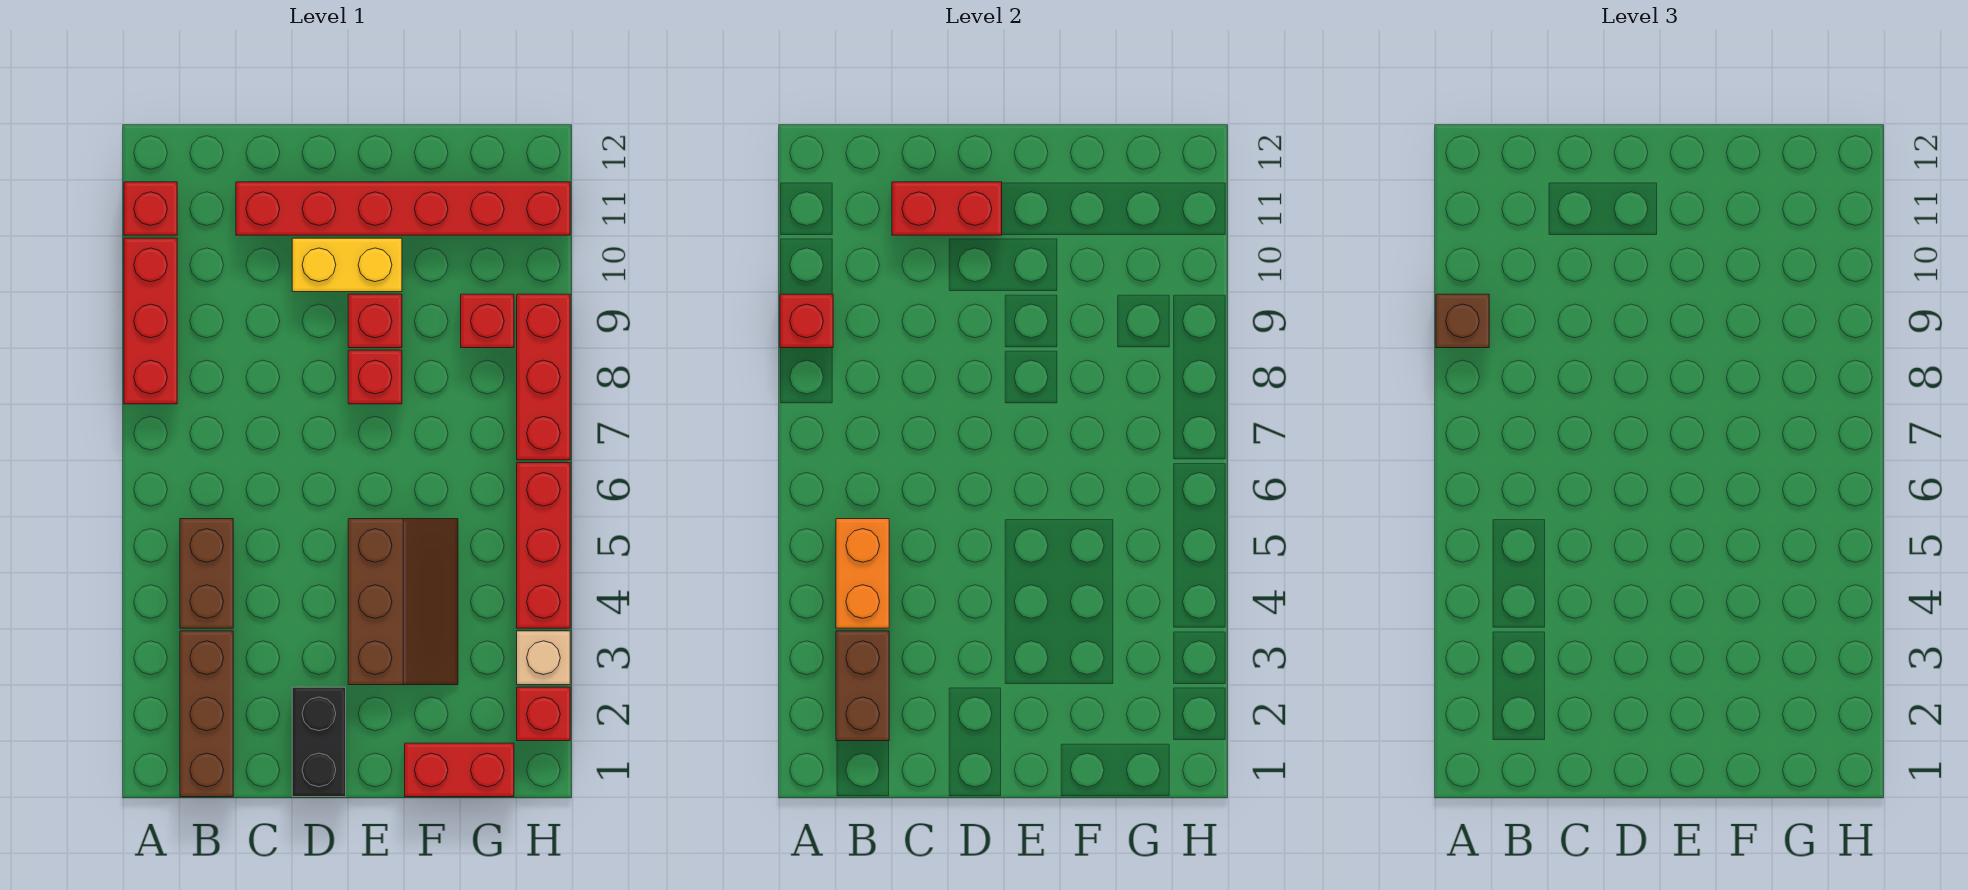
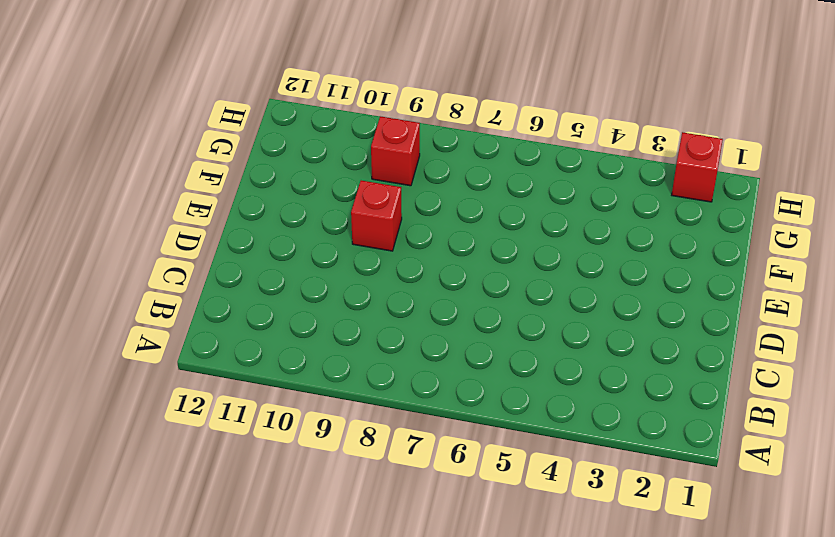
none -> red 1x3 brick [124,238,177,404]
none -> red 1x1 brick [124,182,177,235]
none -> brown 1x3 brick [180,631,233,797]

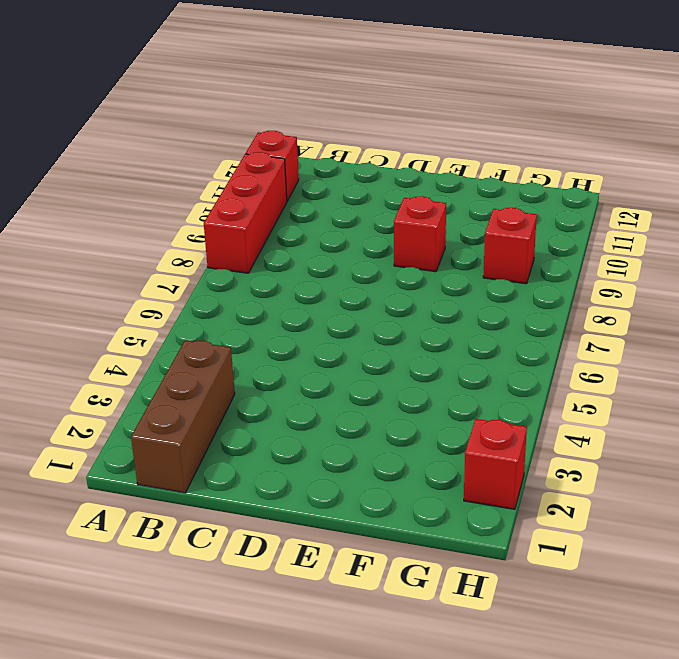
none -> brown 1x2 brick [180,519,233,628]
none -> red 1x6 brick [236,182,570,235]
none -> black 1x2 brick [292,687,346,797]

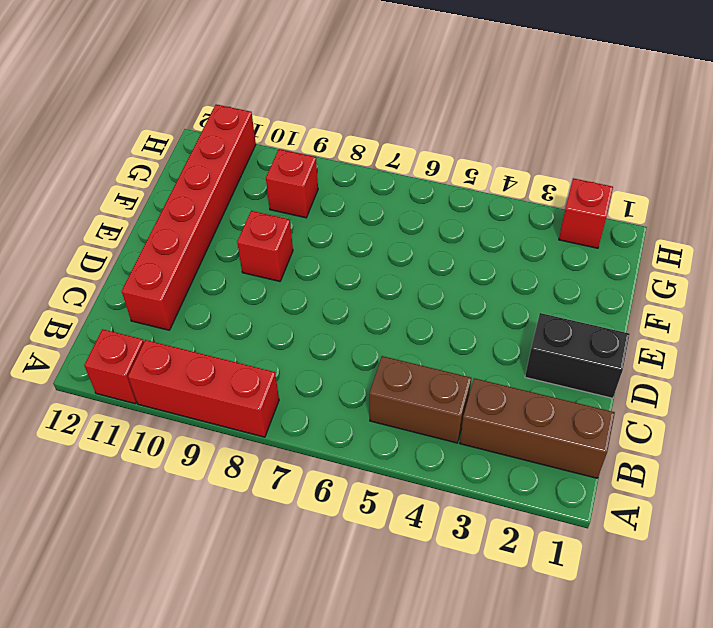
none -> yellow 1x2 brick [292,238,402,292]
none -> brown 2x3 slope [348,519,458,685]
none -> red 1x1 brick [348,350,402,404]

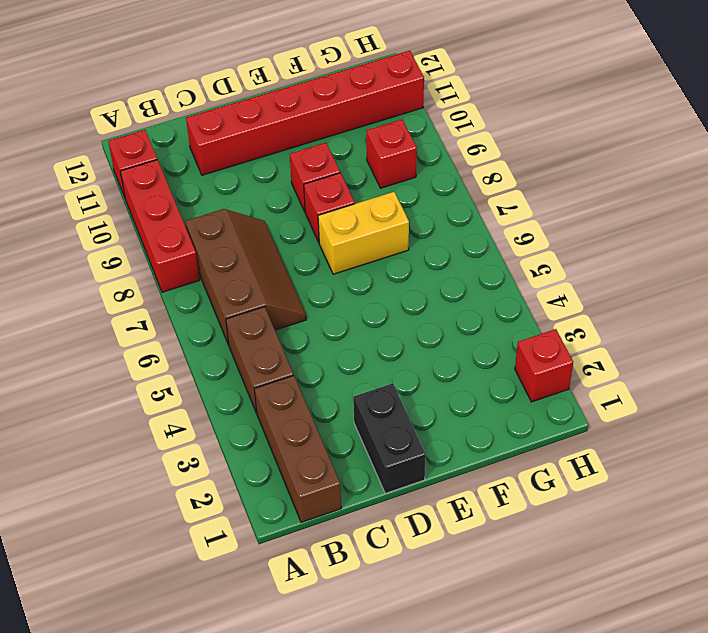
brown 2x3 slope [185,209,306,345] -> brown 2x3 slope moved to [348,519,458,685]
yellow 1x2 brick [318,192,409,274] -> yellow 1x2 brick moved to [292,238,402,292]
none -> red 1x2 brick [405,743,514,797]
none -> tan 1x1 brick [517,631,570,685]
none -> red 1x3 brick [517,463,570,628]

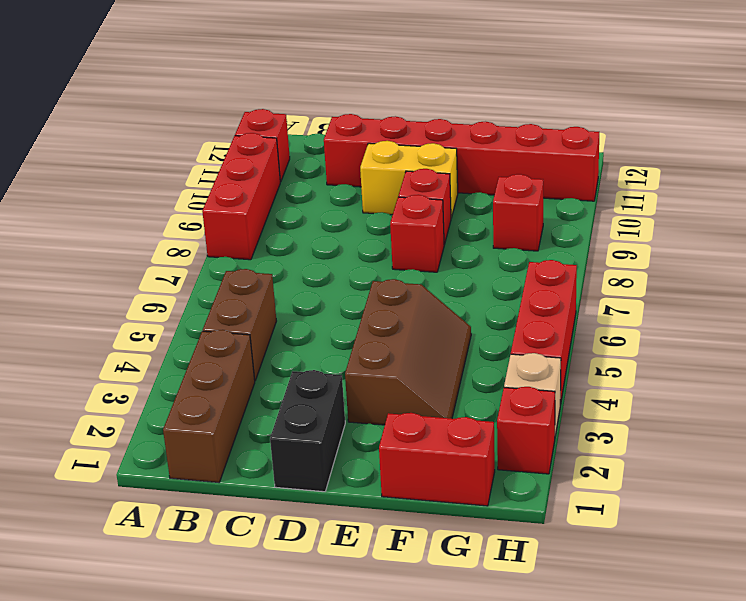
none -> red 1x3 brick [517,294,570,460]
none -> red 1x1 brick [780,294,833,348]
none -> brown 1x2 brick [836,631,889,741]

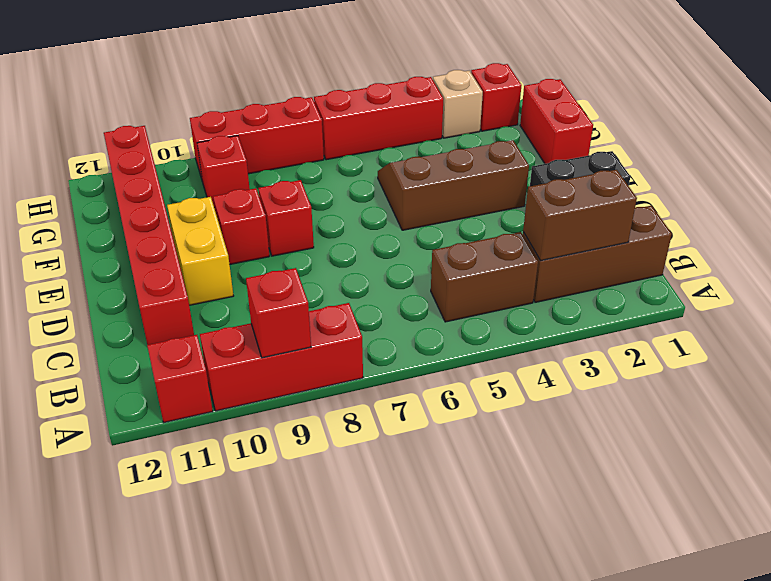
none -> orange 1x2 brick [836,519,889,628]
none -> red 1x2 brick [892,182,1002,235]
none -> brown 1x1 brick [1436,294,1489,348]

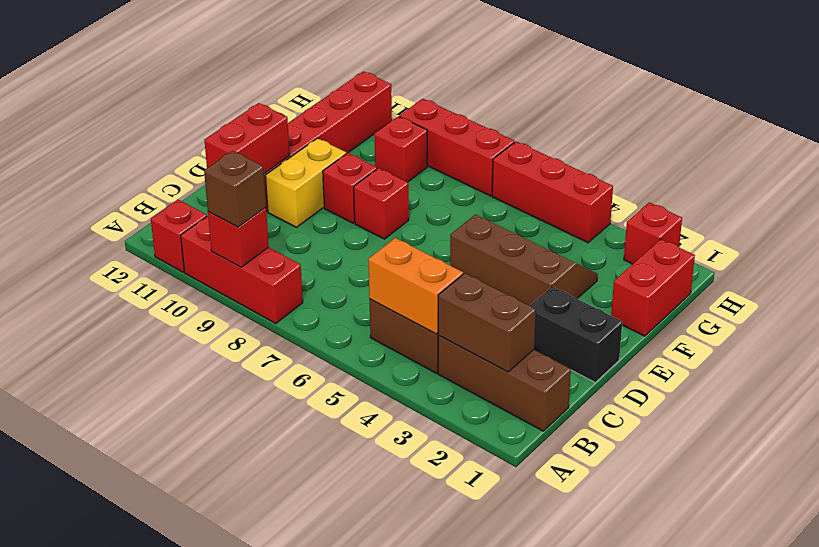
none -> tan 1x1 brick [517,631,570,685]

